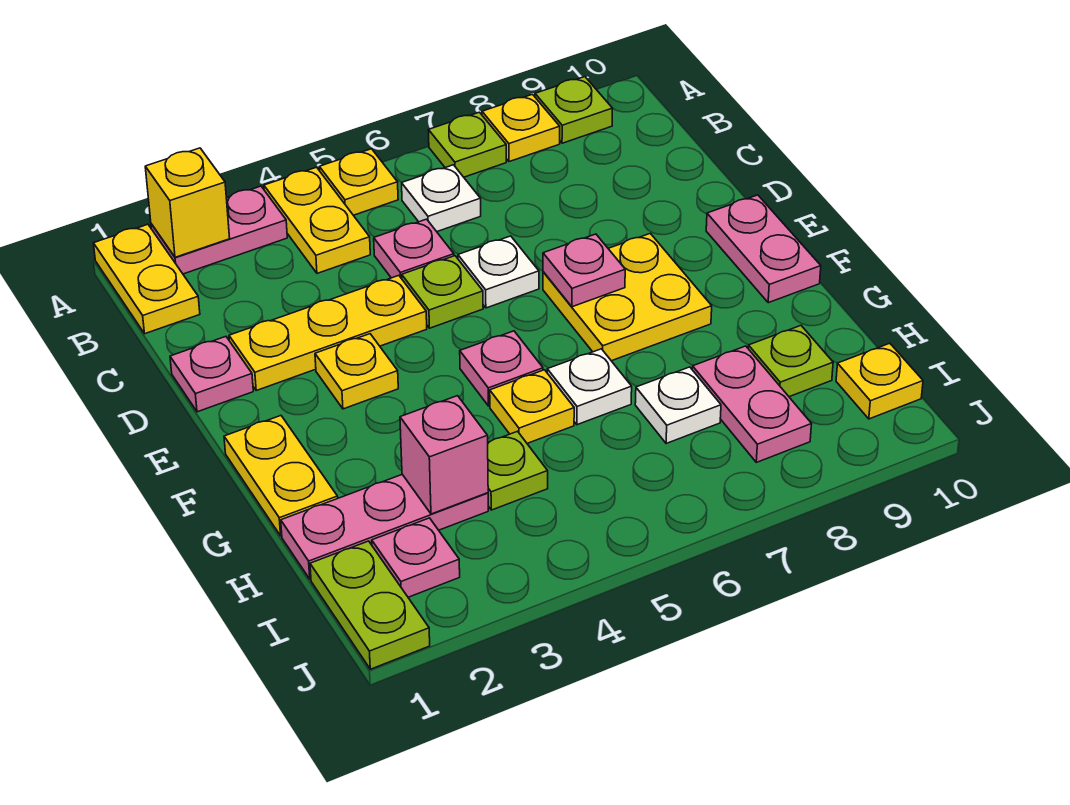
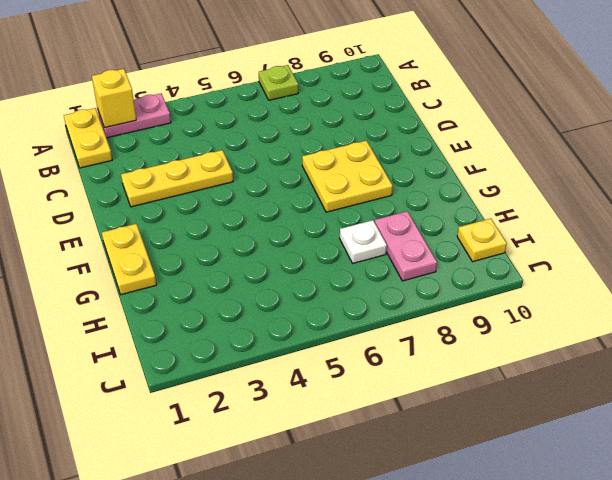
none -> yellow 1x2 plate [264,167,370,273]
none -> yellow 1x1 plate [319,149,398,215]
none -> yellow 1x1 plate [482,94,560,162]
none -> lime 1x1 plate [535,77,613,143]

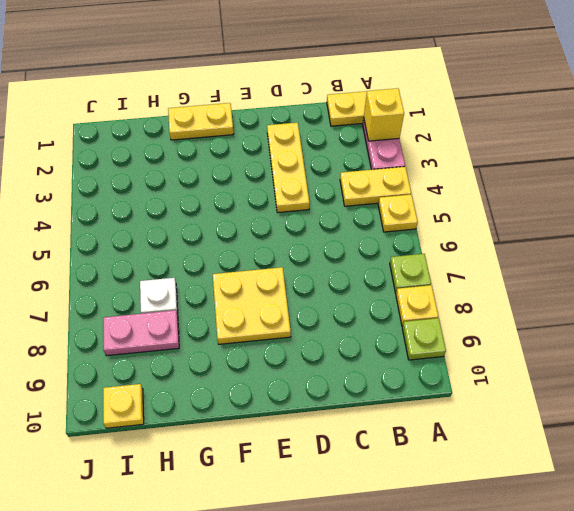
none -> white 1x1 plate [402,165,481,232]
none -> pink 1x1 plate [374,219,454,279]
none -> pink 1x1 plate [170,337,253,412]
none -> lime 1x1 plate [402,256,483,328]

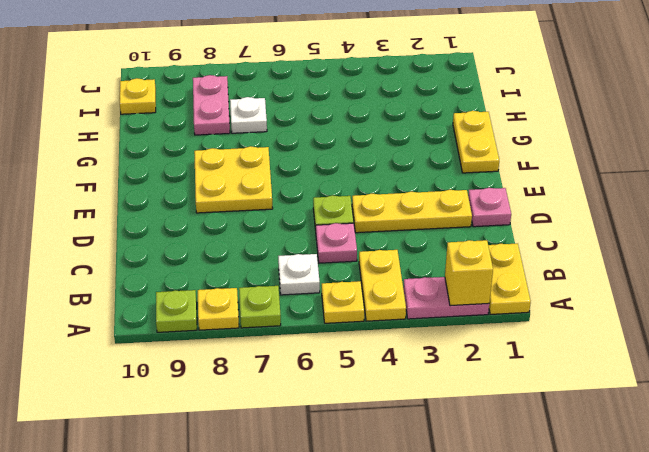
none -> white 1x1 plate [458,236,539,308]
none -> yellow 1x1 plate [315,334,398,409]
none -> pink 1x2 plate [706,195,821,303]
none -> pink 1x1 plate [460,331,543,406]

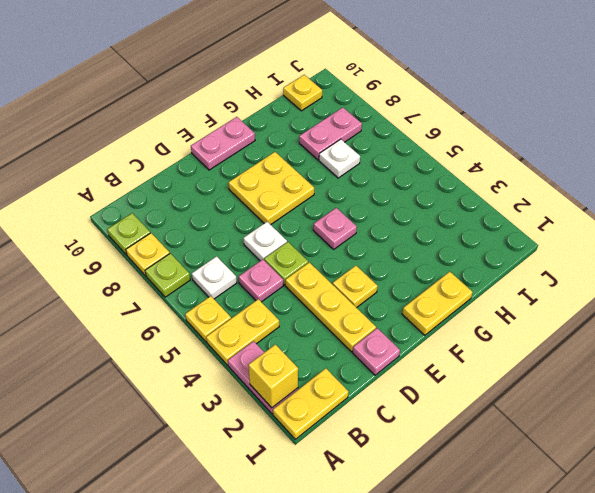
none -> yellow 1x1 plate [490,370,574,443]
none -> white 1x1 plate [547,349,632,425]
none -> pink 1x3 plate [281,474,488,579]
none -> lime 1x1 plate [488,431,548,510]

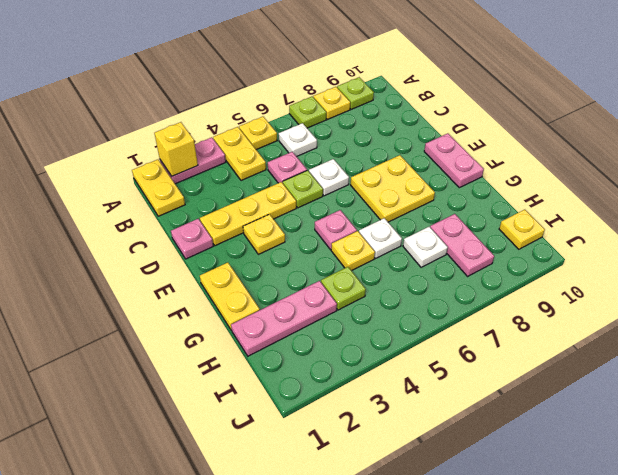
none -> lime 1x1 plate [748,326,833,397]
none -> lime 1x2 plate [310,541,430,669]
none -> pink 1x1 plate [372,518,460,597]
none -> pink 1x1 plate [543,234,625,307]

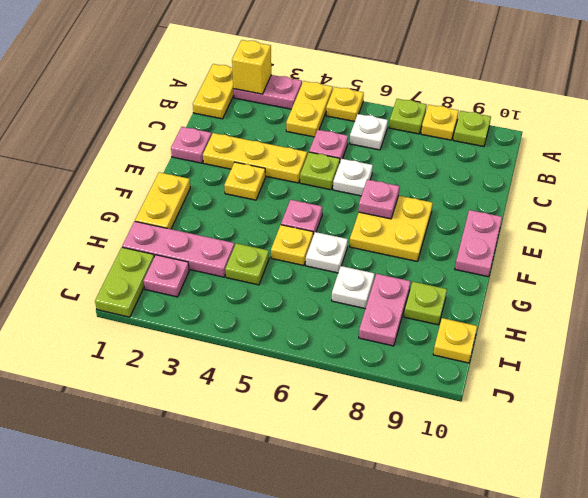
none -> pink 1x1 brick [400,396,488,514]

